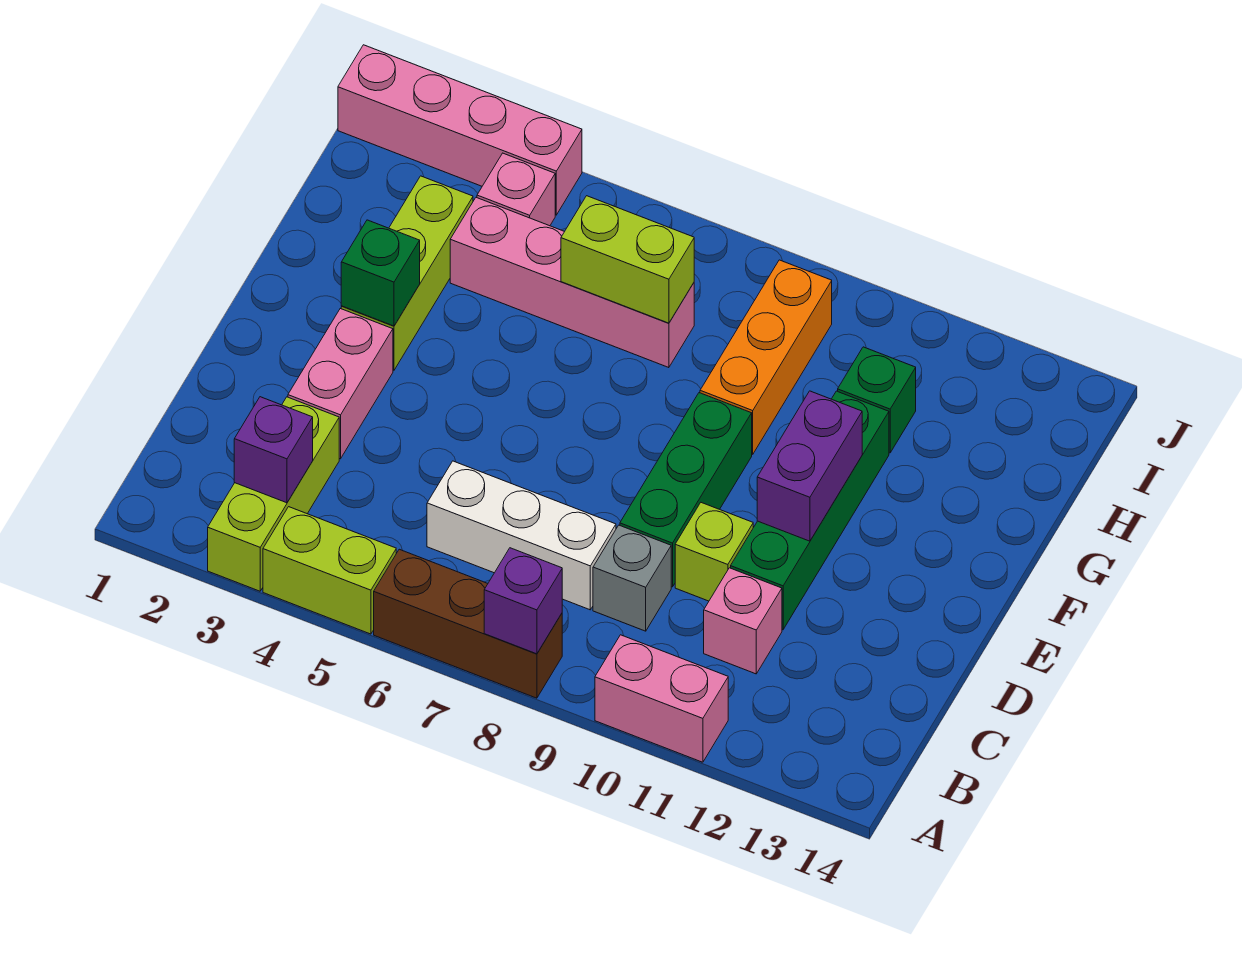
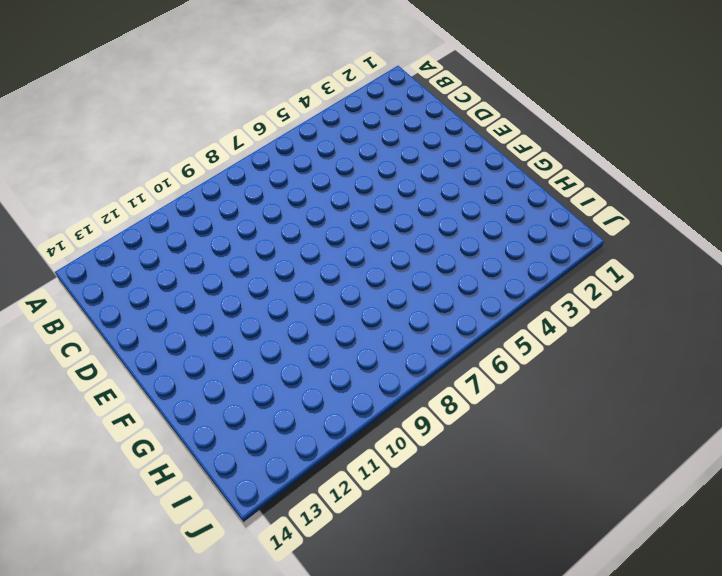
none -> lime 1x3 brick [208,397,339,591]
none -> lime 1x2 brick [263,507,396,634]
none -> brown 1x3 brick [374,549,562,698]

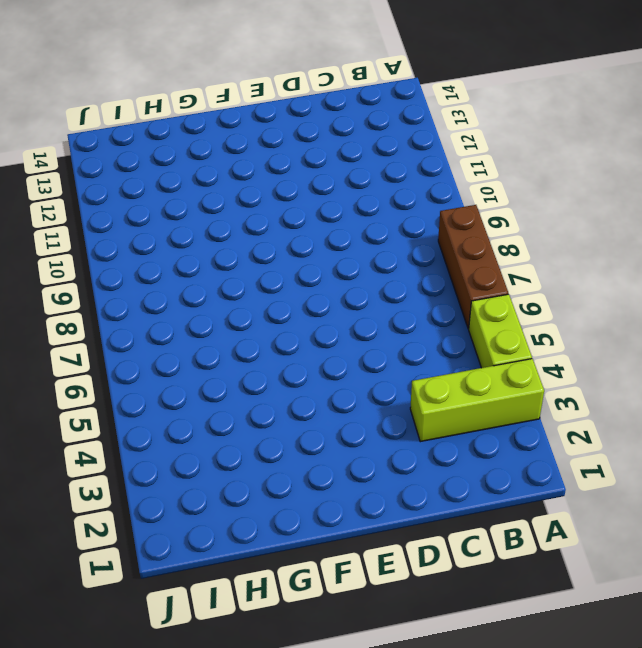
none -> pink 1x2 brick [595,635,728,762]
none -> white 1x3 brick [427,461,616,610]
none -> grey 1x1 brick [593,525,671,631]

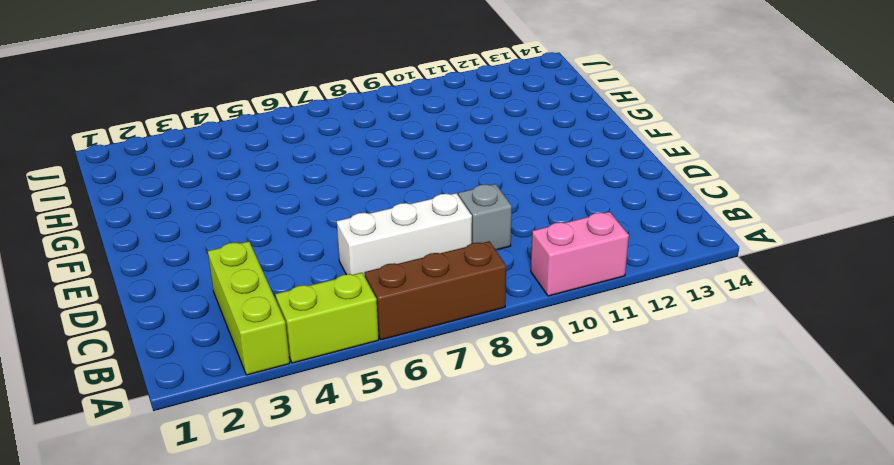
none -> pink 1x1 brick [704,568,782,674]
none -> pink 1x2 brick [288,309,393,459]
none -> green 1x3 brick [620,393,752,587]

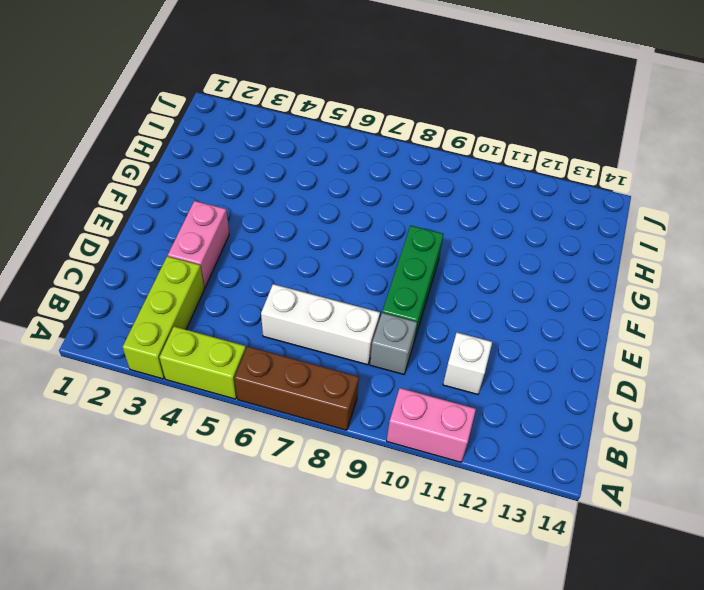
white 1x1 brick [443,333,492,394] -> pink 1x1 brick [704,568,782,674]
none -> lime 1x1 brick [675,503,753,601]
none -> green 1x4 brick [731,391,889,630]
none -> lime 1x3 brick [341,176,473,370]

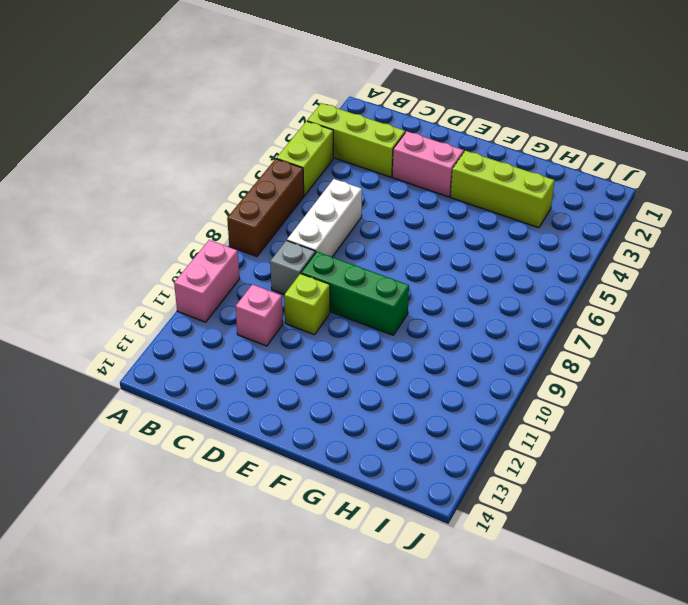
none -> green 1x4 brick [731,391,889,630]
none -> orange 1x3 brick [700,260,832,454]
none -> pink 1x4 brick [450,198,694,368]

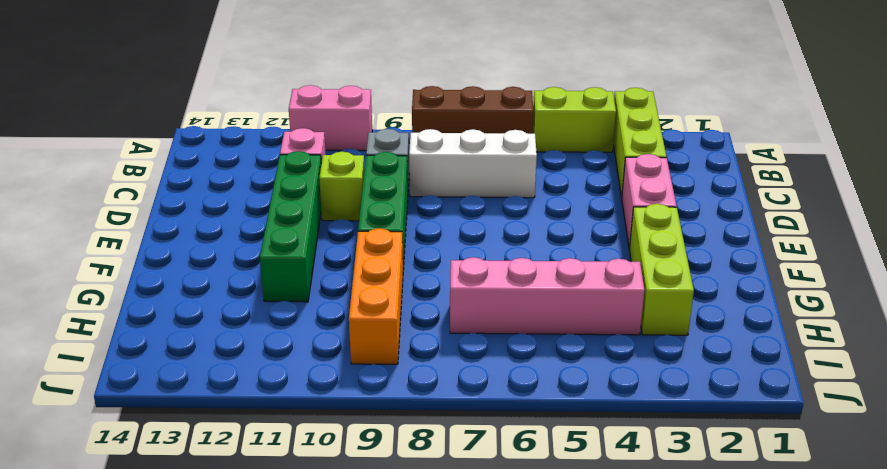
none -> green 1x1 brick [838,347,916,453]
none -> pink 1x1 brick [477,153,555,226]
none -> pink 1x4 brick [338,45,582,215]

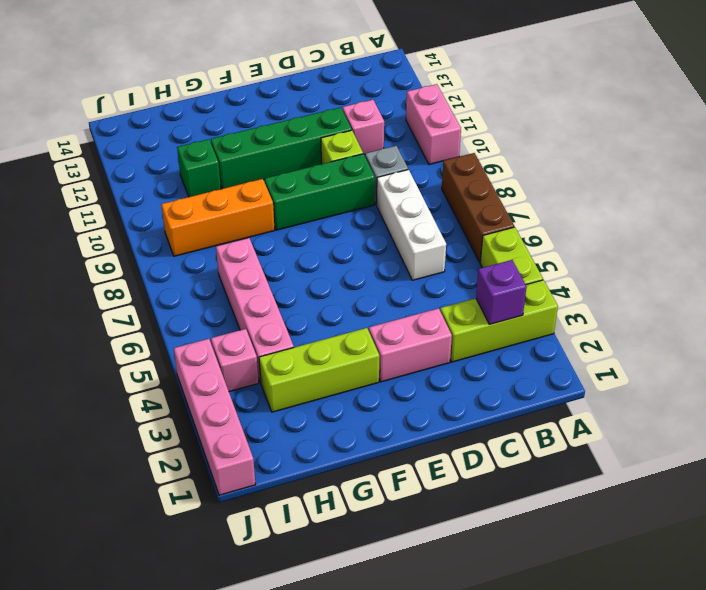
none -> purple 1x1 brick [484,548,562,654]
none -> purple 1x2 brick [757,391,862,541]
none -> green 1x1 brick [341,220,420,326]

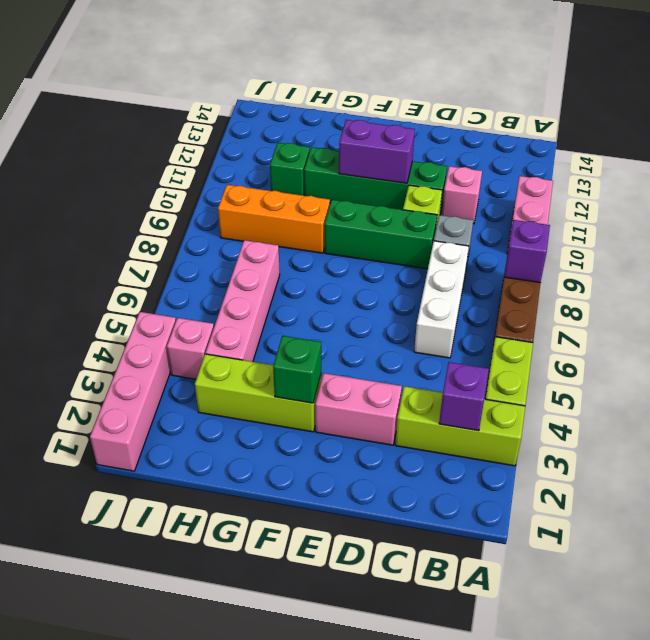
none -> lime 1x2 brick [561,196,694,323]

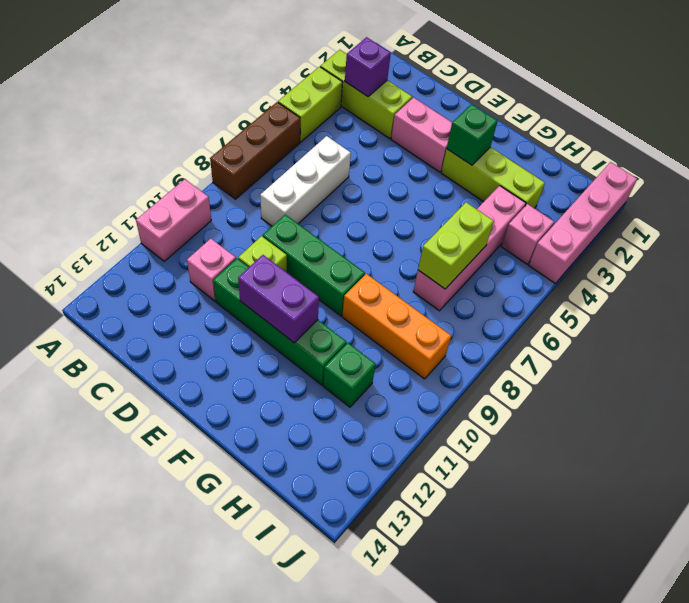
none -> grey 1x1 brick [593,525,671,631]
none -> purple 1x1 brick [484,548,562,654]

